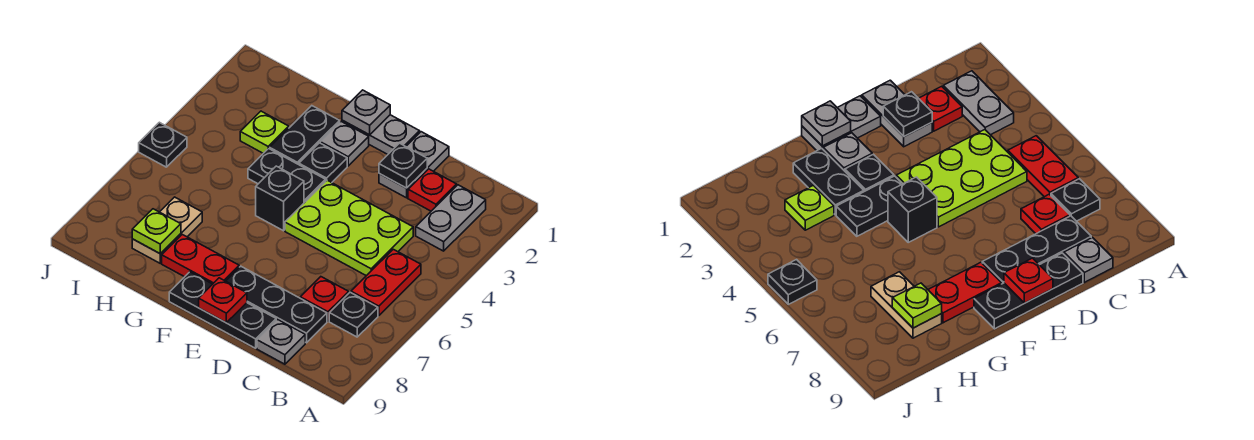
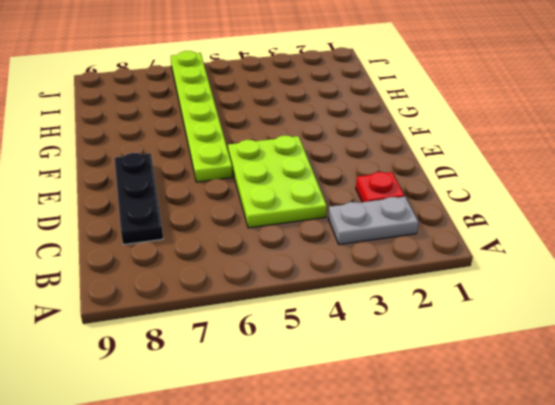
lime 1x6 plate [171,51,232,182] -> none
none -> red 1x2 plate [351,249,421,316]
none -> black 1x1 plate [329,292,378,337]
none -> red 1x1 plate [300,277,349,321]

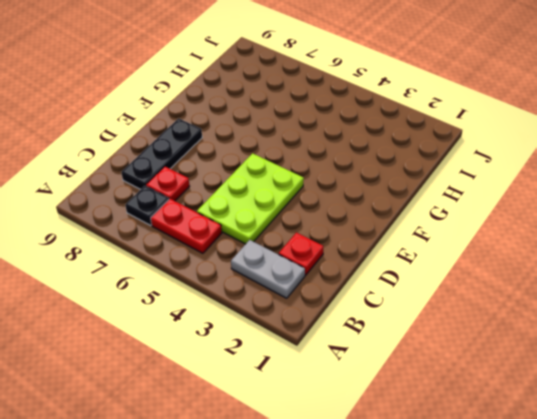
none -> grey 1x1 plate [257,319,305,364]
none -> grey 1x2 plate [379,132,449,198]
none -> black 1x3 plate [169,272,276,348]

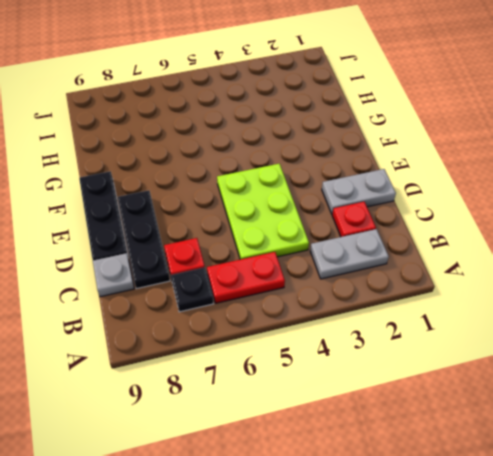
none -> grey 1x2 plate [342,115,420,154]
none -> grey 1x1 plate [320,122,369,166]
none -> black 1x1 plate [299,143,347,183]

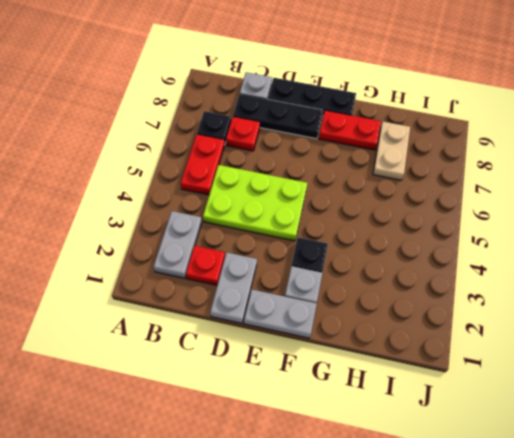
none -> black 1x2 plate [248,148,326,203]
none -> black 1x1 brick [256,166,304,231]
none -> black 1x2 plate [270,106,340,164]

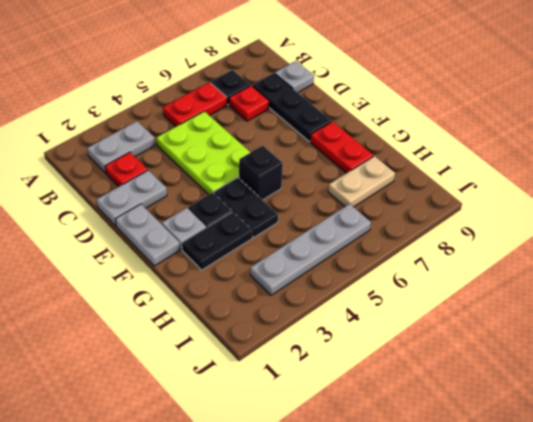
grey 1x4 plate [250,204,371,295] -> none
none -> black 1x3 plate [169,272,276,348]
none -> lime 1x1 plate [240,111,289,153]
none -> black 1x1 plate [139,122,187,167]

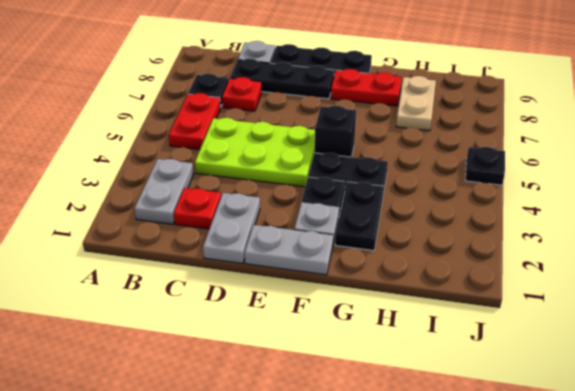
none -> lime 1x1 plate [240,111,289,153]
none -> black 1x1 plate [379,143,427,188]
none -> red 1x1 plate [199,278,247,323]

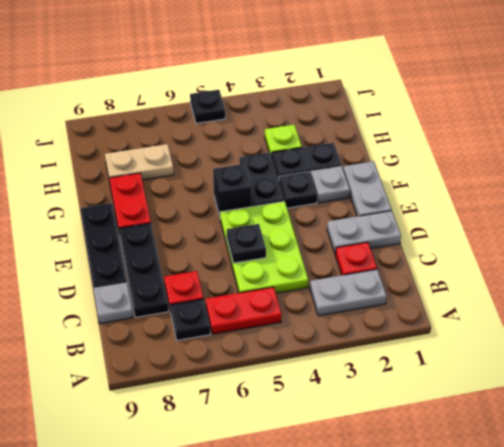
black 1x1 plate [227,224,266,263] -> black 1x1 plate moved to [379,143,427,188]
none -> red 1x1 plate [199,278,247,323]
none -> grey 1x1 plate [342,90,390,135]
none -> lime 1x1 plate [132,209,181,254]

